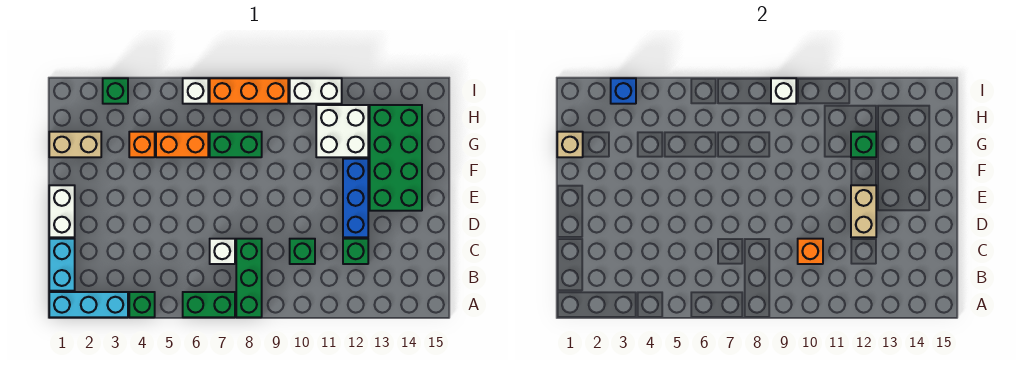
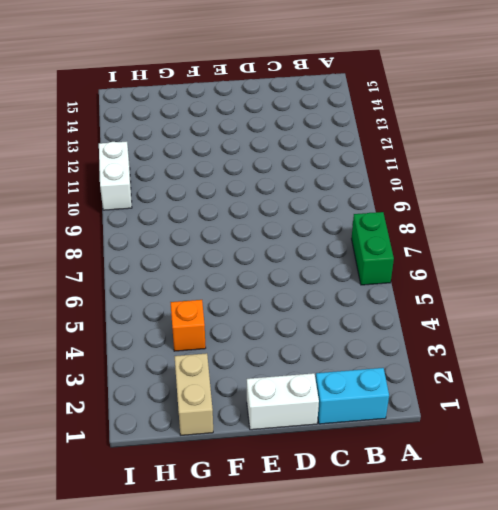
none -> cyan 1x3 brick [49,292,128,317]
none -> green 1x1 brick [129,292,155,317]
none -> green 1x3 brick [236,239,262,317]

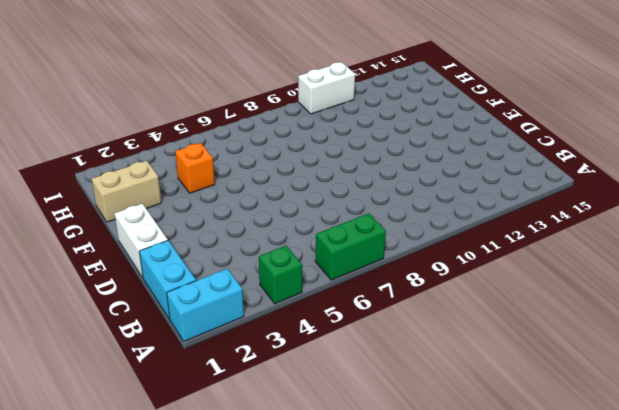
cyan 1x2 brick [167,269,244,341] -> cyan 1x3 brick [49,292,128,317]
none -> green 1x3 brick [236,239,262,317]
none -> white 1x1 brick [210,239,235,264]
none -> green 1x1 brick [290,239,315,264]

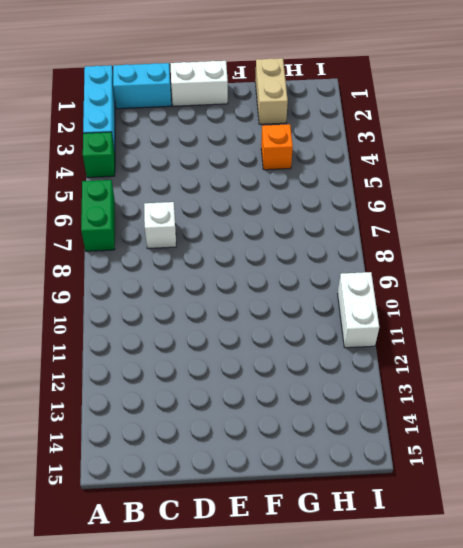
none -> green 1x3 brick [236,239,262,317]
none -> green 1x1 brick [290,239,315,264]
none -> green 1x1 brick [343,239,368,264]

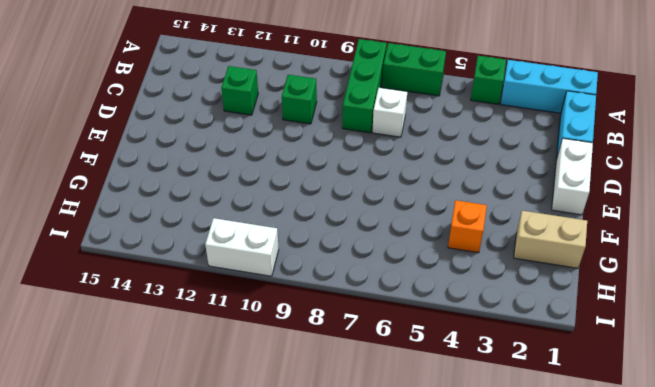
none -> blue 1x3 brick [343,159,368,237]
none -> green 2x4 brick [370,105,422,211]
none -> orange 1x2 brick [156,132,208,157]

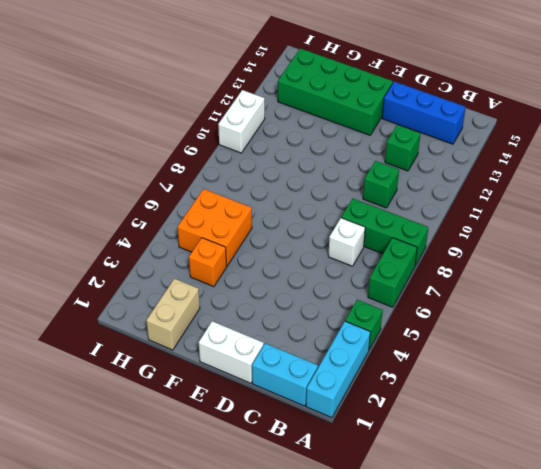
blue 1x3 brick [382,82,466,144] -> blue 1x3 brick moved to [343,159,368,237]
orange 2x2 brick [178,189,252,266] -> orange 1x2 brick [156,132,208,157]
none -> green 1x2 brick [210,132,262,157]
none -> white 2x2 brick [316,105,368,157]
none -> green 1x1 brick [103,78,128,104]

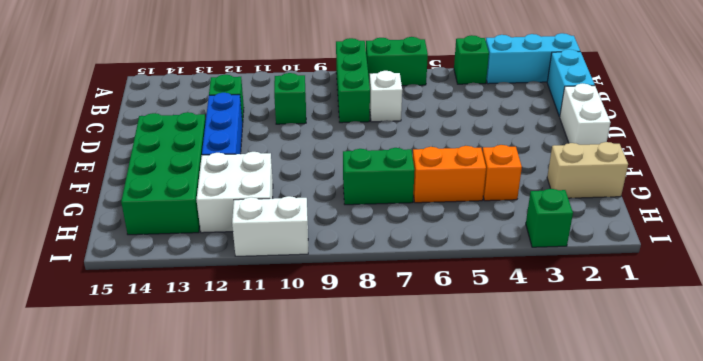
none -> white 1x1 brick [183,78,208,104]
none -> orange 1x3 brick [210,78,288,104]
none -> orange 1x1 brick [798,239,823,264]

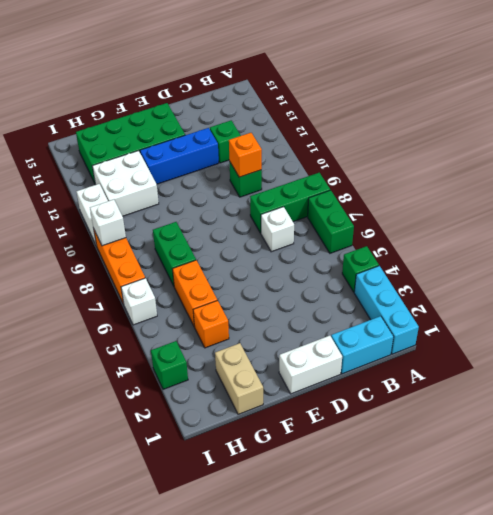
none -> tan 1x2 brick [851,185,876,237]
none -> tan 1x1 brick [557,132,583,157]
none -> green 1x1 brick [851,132,876,157]

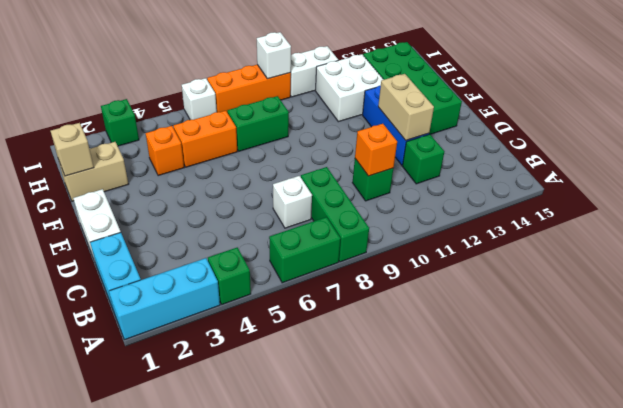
none -> green 1x1 brick [851,132,876,157]
none -> blue 1x1 brick [611,78,636,104]

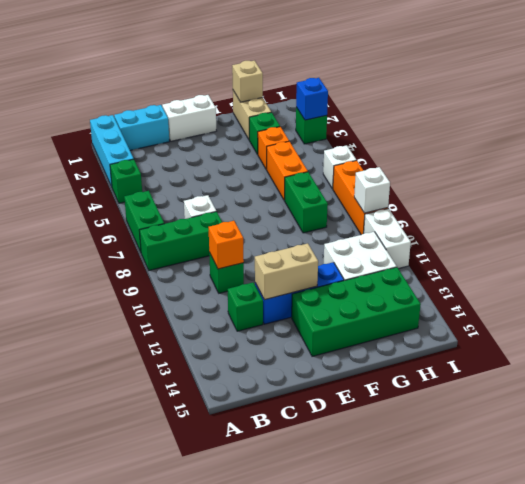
green 1x1 brick [249,112,280,155] -> green 1x1 brick moved to [851,132,876,157]

